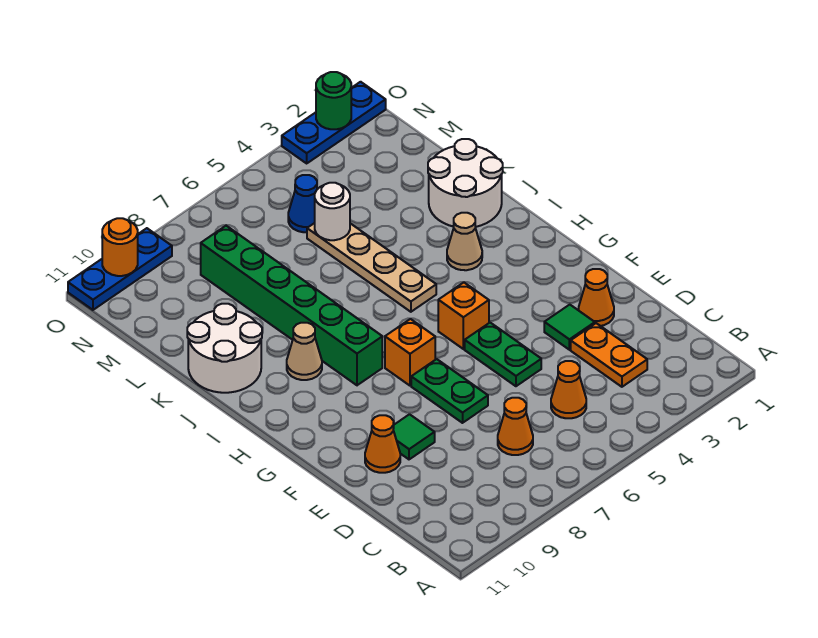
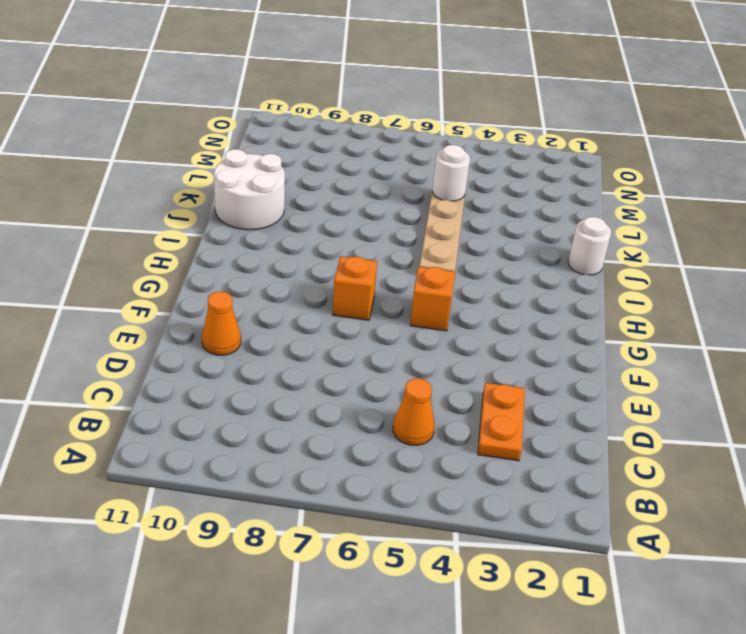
white 1x1 round brick [568,217,611,275] -> white 2x2 round brick [428,139,503,227]
none -> orange 1x1 cone [498,398,533,455]
none -> orange 1x1 cone [579,269,614,326]
none -> green 1x1 tile [544,305,595,350]

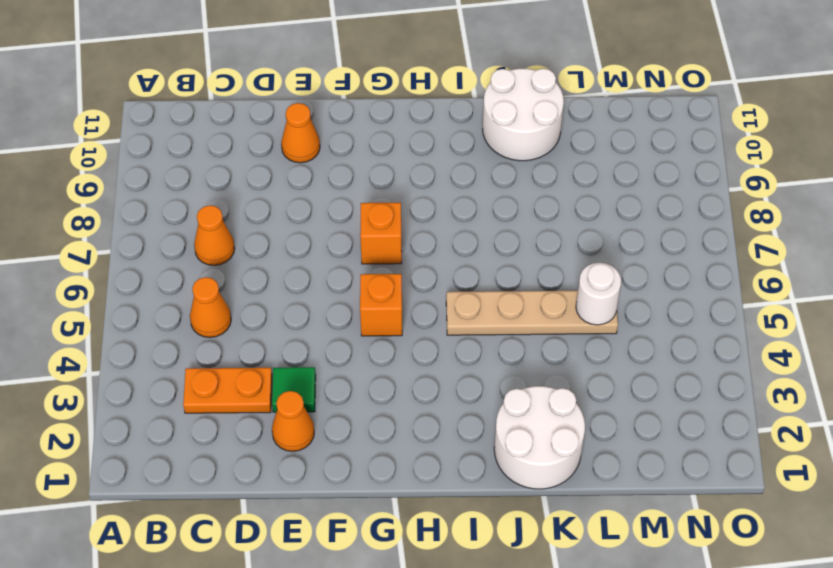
none -> green 1x2 plate [465,323,541,386]
none -> green 1x2 plate [411,359,488,423]
none -> green 1x1 tile [393,414,435,459]

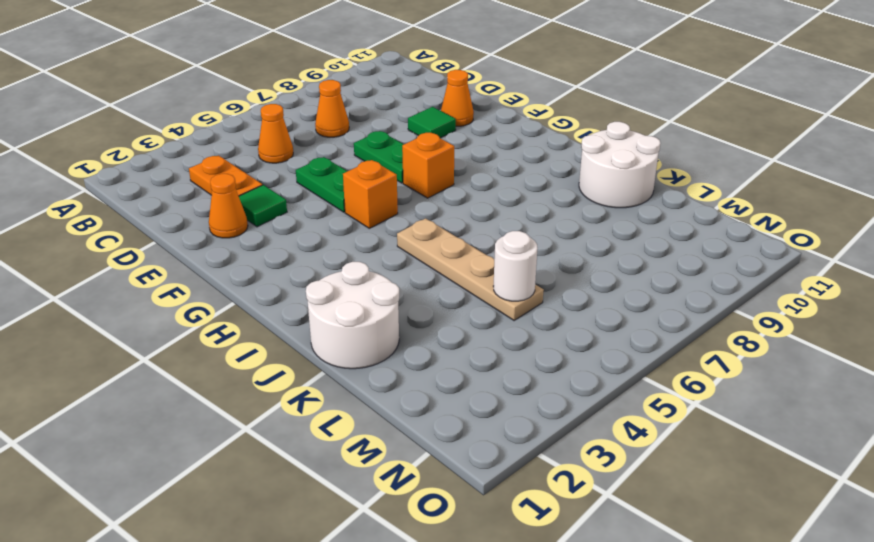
none -> green 1x6 brick [201,226,382,385]
none -> tan 1x1 cone [447,213,482,270]
none -> tan 1x1 cone [287,323,322,380]

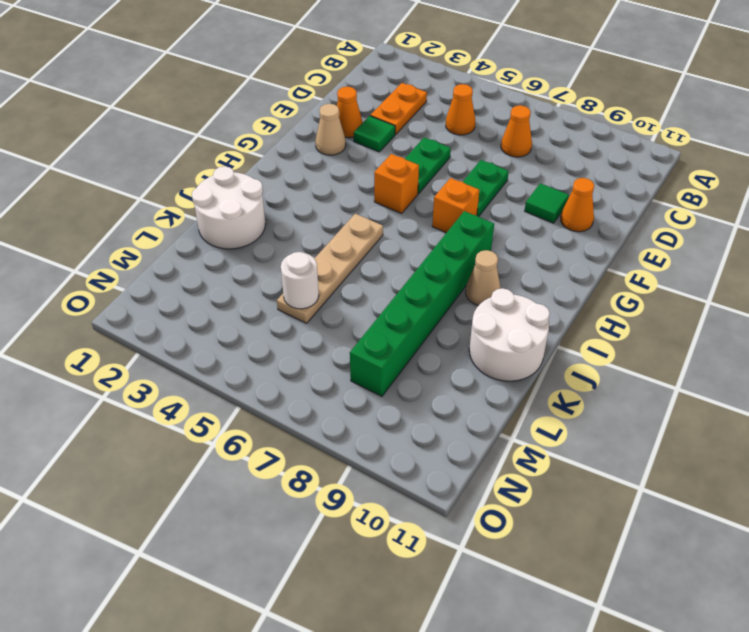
tan 1x1 cone [315,104,346,155] -> tan 1x1 cone moved to [447,213,482,270]
none -> blue 1x1 cone [288,175,317,232]
none -> blue 1x3 plate [282,82,386,163]
none -> blue 1x3 plate [68,228,172,310]

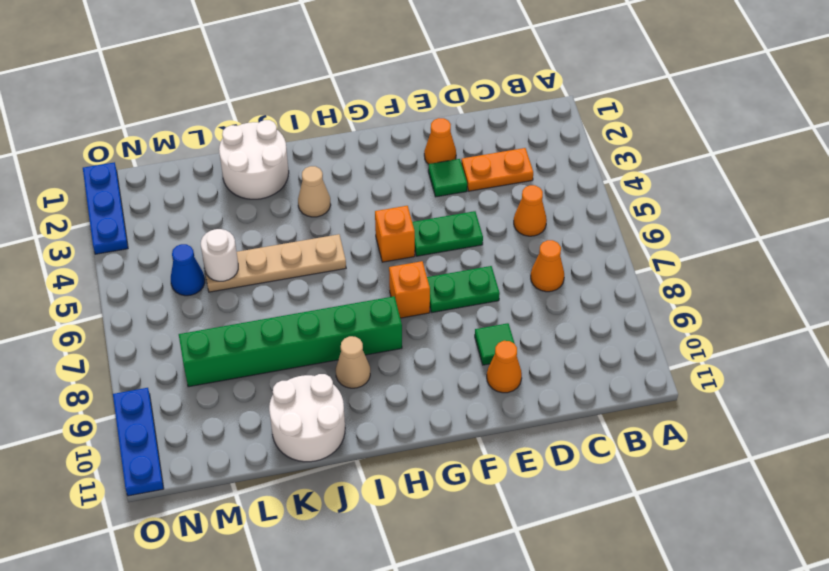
none -> green 1x1 round brick [316,72,351,129]
none -> orange 1x1 round brick [102,218,138,276]

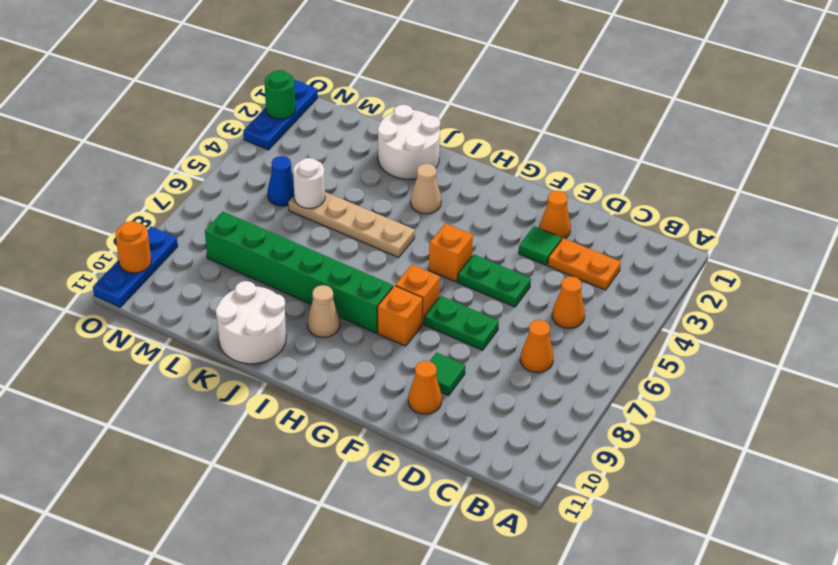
orange 1x1 brick [378,286,423,346] -> none

